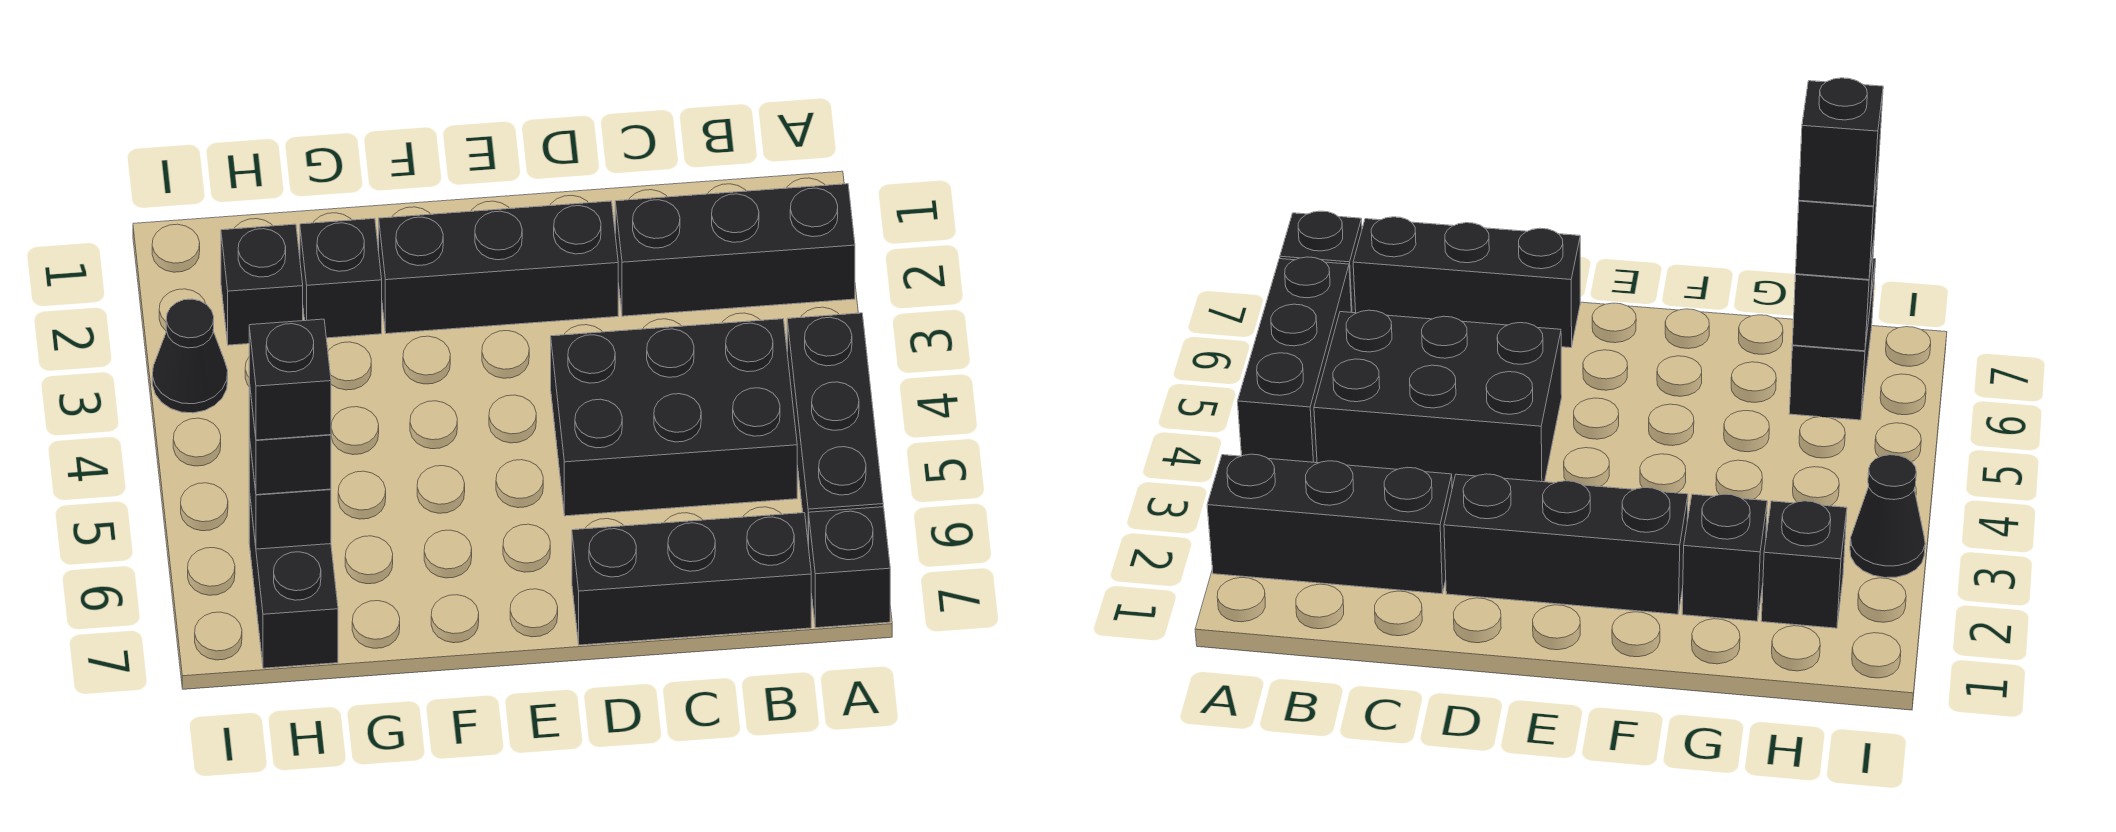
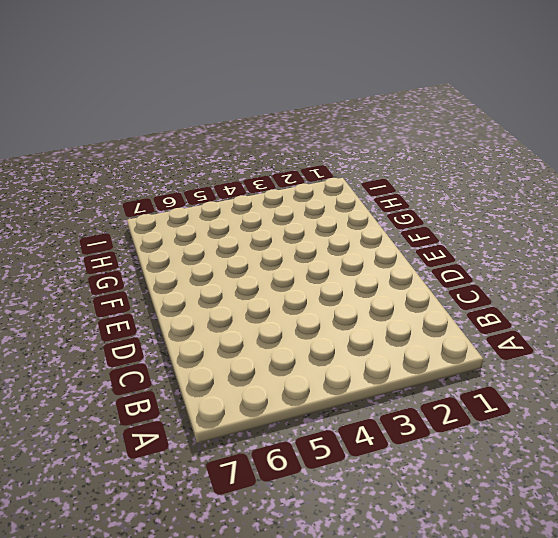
none -> black 1x3 brick [615,184,855,316]
none -> black 1x3 brick [787,313,883,546]
none -> black 1x1 brick [809,507,890,628]

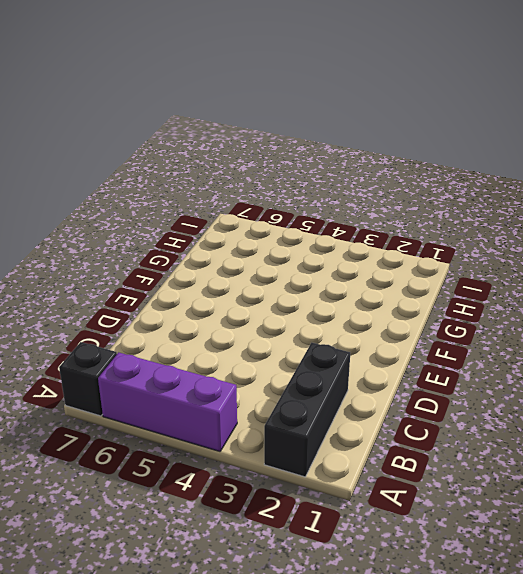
purple 1x3 brick [98,352,237,451] -> black 1x3 brick [787,313,883,546]
none -> black 2x3 brick [551,319,797,516]
none -> black 1x3 brick [572,513,811,645]
none -> black 1x3 brick [379,201,618,334]

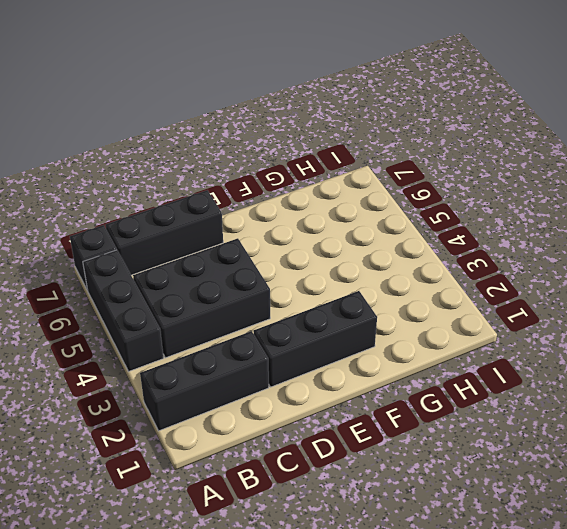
none -> black 1x1 brick [300,218,382,338]
none -> black 1x1 brick [221,224,303,345]
none -> black 1x2 brick [249,491,338,668]

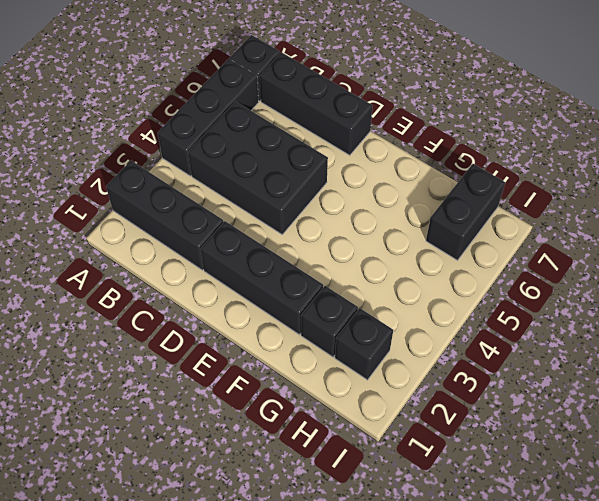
none -> black 1x1 cone [152,299,228,413]
none -> black 1x1 brick [249,437,331,549]
none -> black 1x1 brick [249,382,331,495]

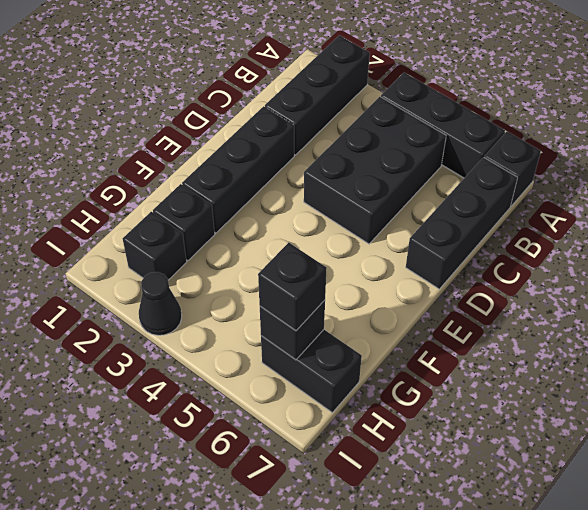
none -> black 1x1 brick [249,319,331,440]

